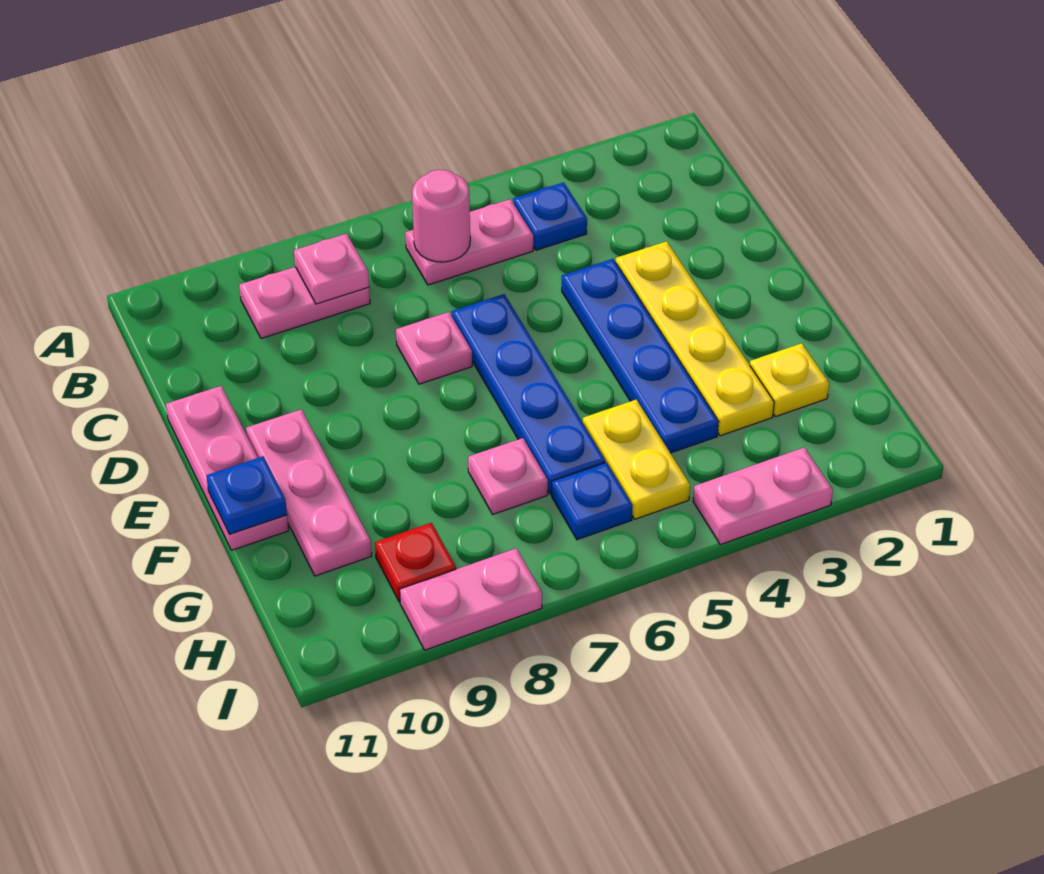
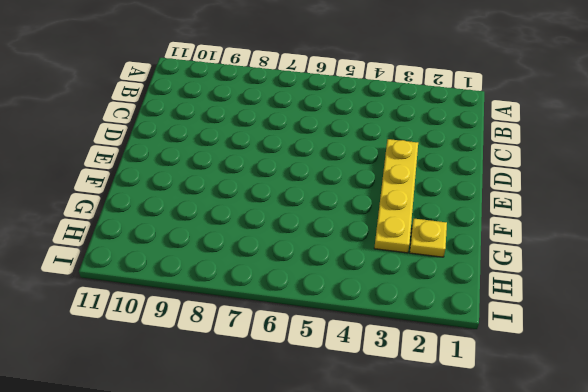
none -> blue 1x1 plate [513,182,587,250]
none -> pink 1x2 plate [405,199,533,285]
none -> pink 1x2 plate [239,267,370,339]

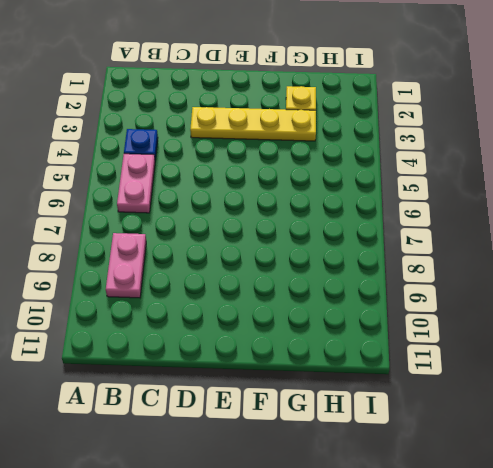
none -> blue 1x4 plate [562,259,719,453]
none -> blue 1x4 plate [452,294,605,494]
none -> pink 1x1 plate [396,312,472,384]

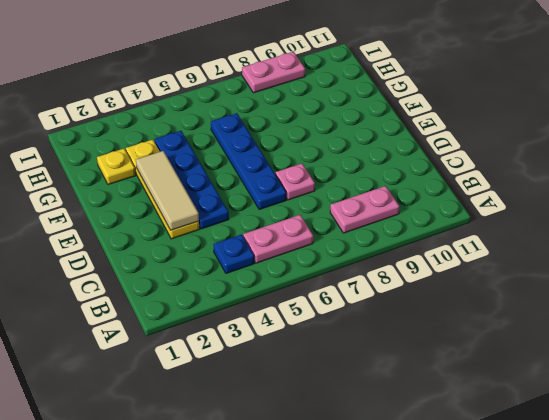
tan 1x3 tile [136,151,199,230] -> none
none -> pink 1x3 plate [166,386,289,550]
none -> pink 1x3 plate [246,409,372,576]
none -> yellow 1x2 plate [583,400,690,519]

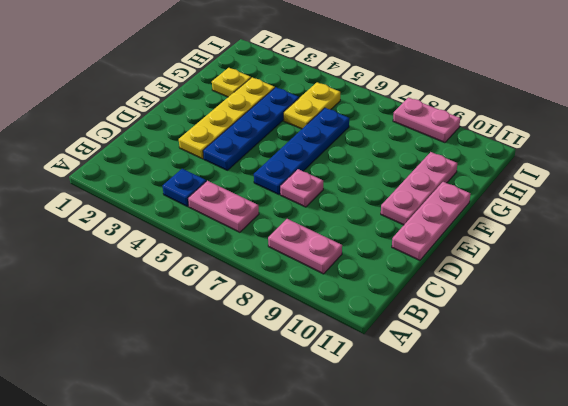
none -> pink 1x1 plate [468,438,548,514]
none -> blue 1x1 plate [552,462,633,540]
none -> red 1x1 plate [375,523,456,602]

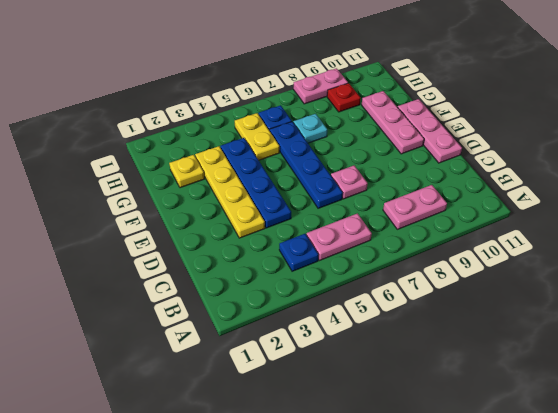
cyan 1x1 plate [293,114,327,143] -> pink 1x1 plate [468,438,548,514]
none -> pink 1x2 plate [693,447,833,545]
none -> pink 1x1 round brick [412,170,470,262]
none -> pink 1x1 plate [294,234,369,304]

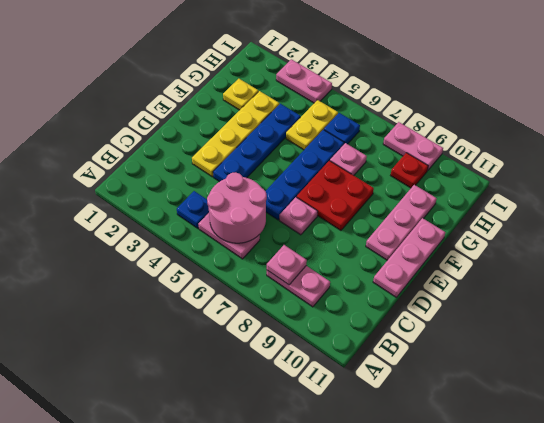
pink 2x2 round brick [207,172,267,243] -> pink 1x1 round brick [412,170,470,262]
red 2x2 plate [297,161,374,230] -> none
none -> blue 1x1 plate [206,456,287,534]

